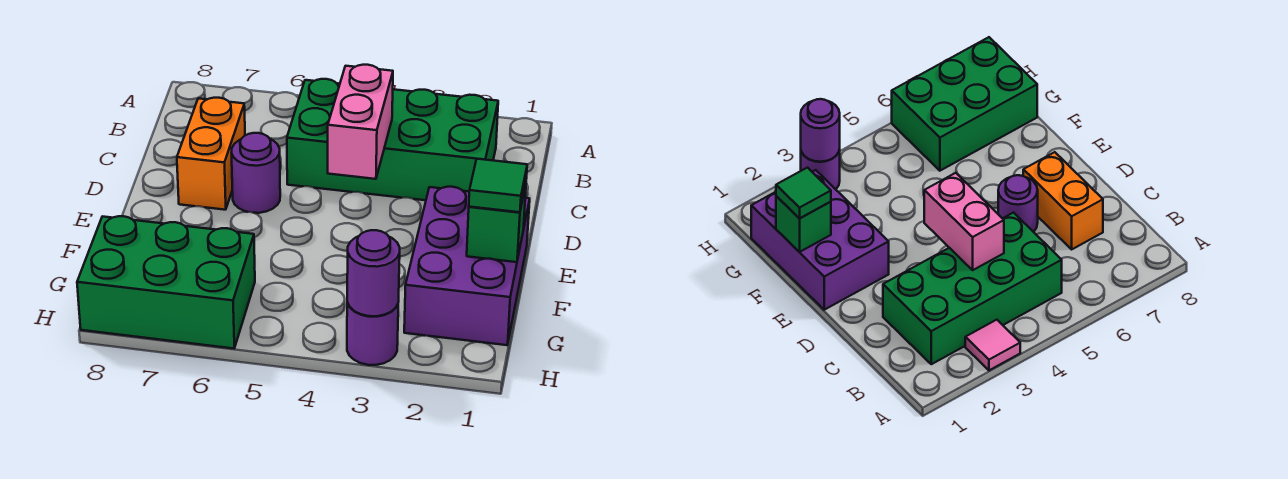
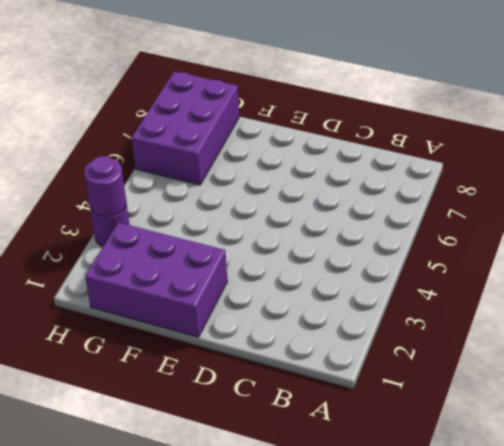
purple 2x3 brick [132,71,239,185] -> green 2x3 brick [77,216,255,349]
none -> pink 1x1 tile [965,320,1020,370]
none -> green 2x4 brick [287,79,498,200]

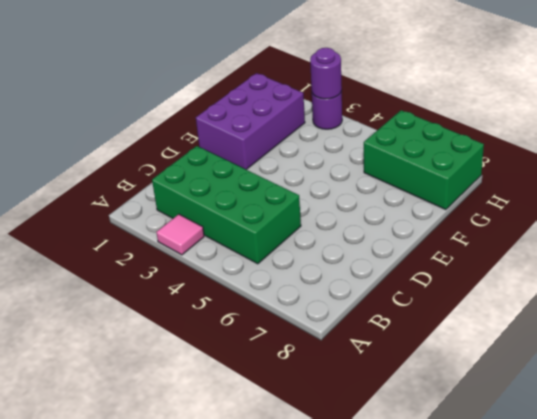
none -> orange 1x2 brick [177,98,245,210]
none -> purple 1x1 round brick [232,133,280,213]

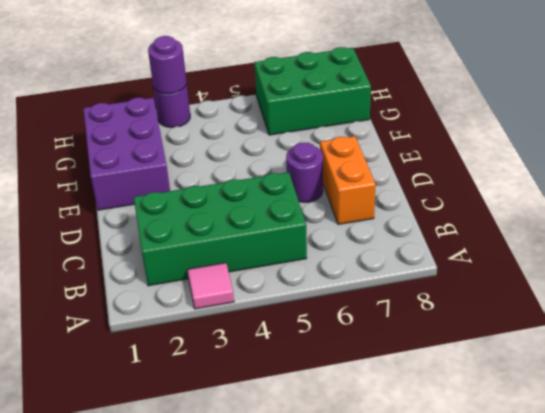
none -> pink 1x2 brick [328,65,393,179]
none -> green 1x1 brick [467,185,526,262]

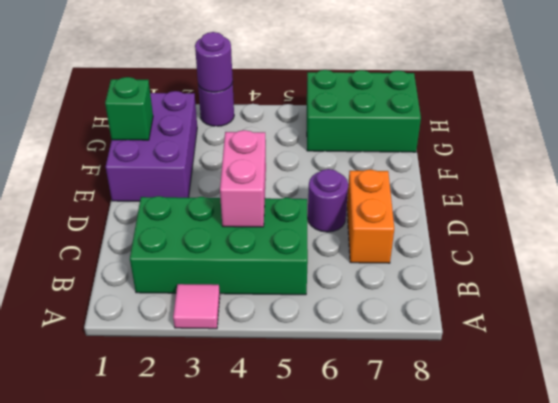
none -> green 1x1 tile [469,159,527,212]

